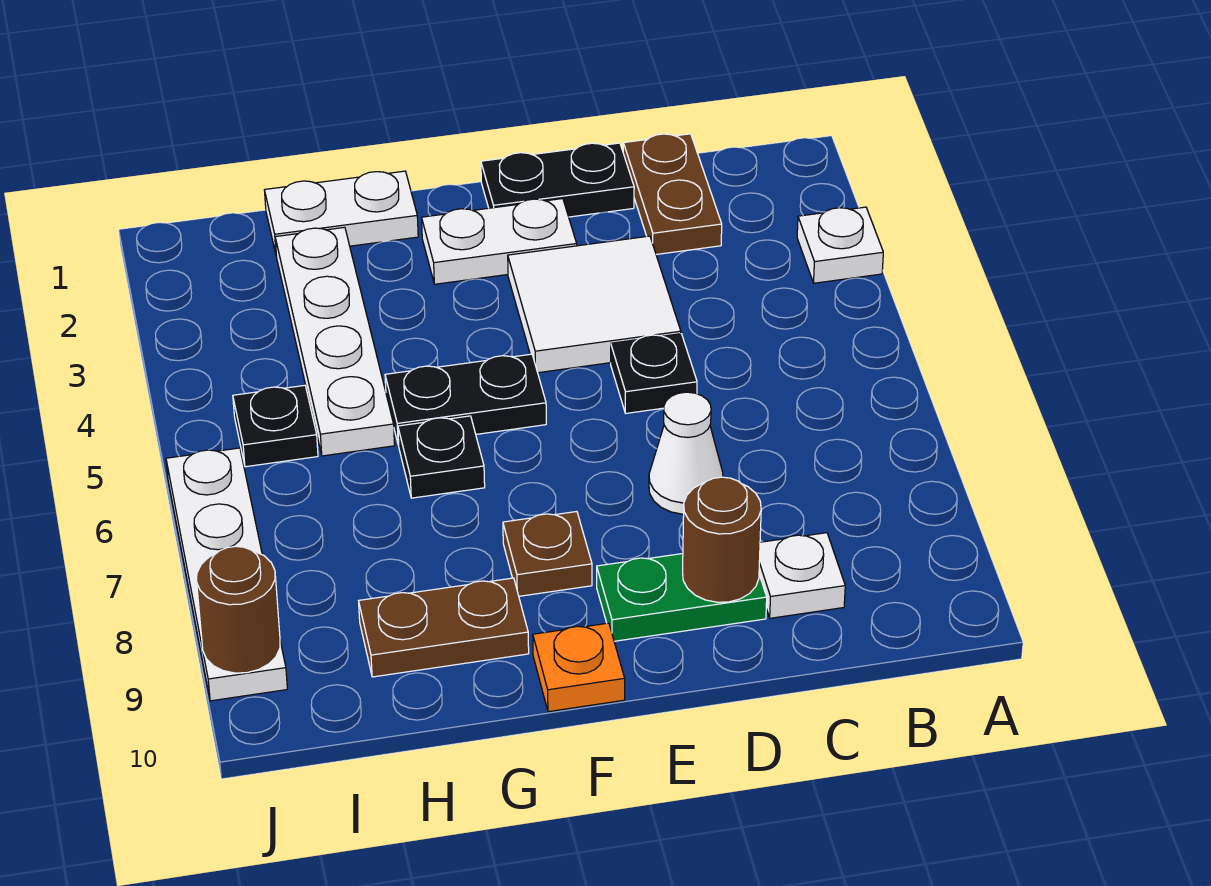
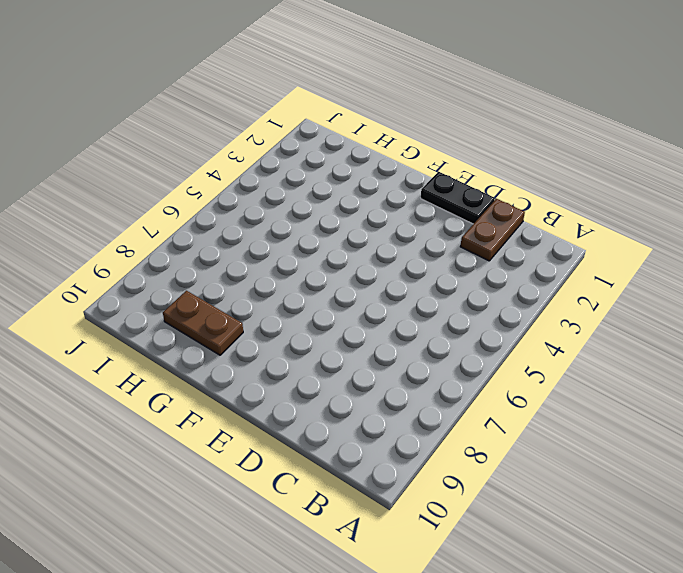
none -> white 1x1 plate [797,207,883,283]
none -> white 1x1 plate [759,533,845,618]
none -> white 2x2 tile [508,236,681,373]

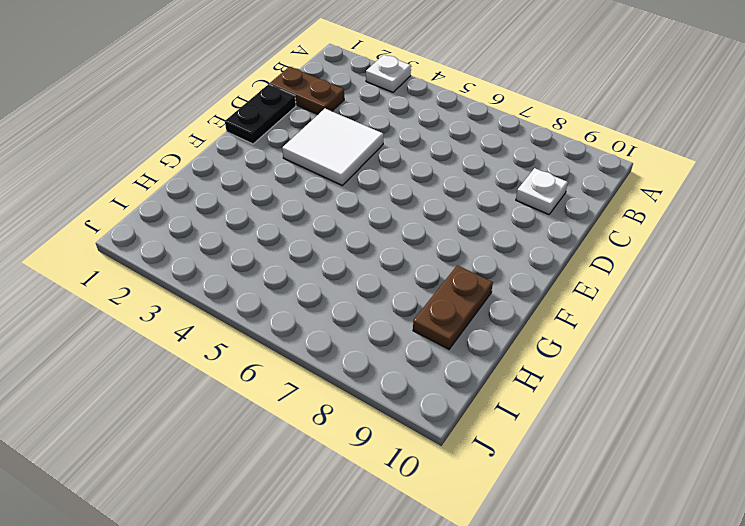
none -> black 1x1 plate [611,334,697,413]
none -> white 1x1 cone [649,392,723,514]
none -> green 1x2 plate [597,554,767,641]

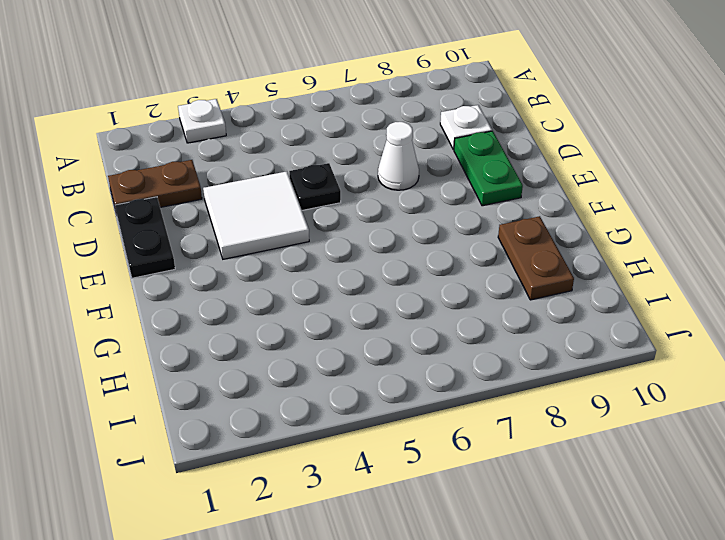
none -> white 1x2 plate [422,199,577,284]
none -> black 1x2 plate [385,354,546,445]
none -> brown 1x1 plate [503,512,592,596]

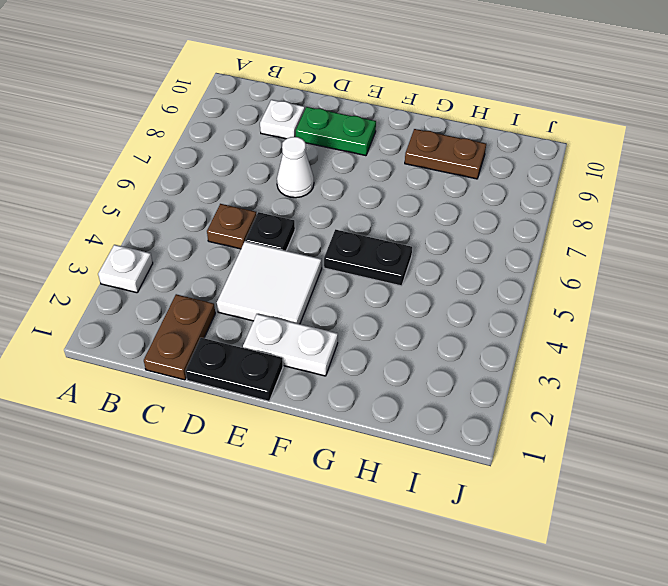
brown 1x1 plate [207,204,257,249] -> brown 1x1 plate moved to [503,512,592,596]
none -> orange 1x1 plate [533,623,625,712]
none -> white 1x2 plate [264,171,418,253]
none -> black 1x1 plate [398,416,485,498]

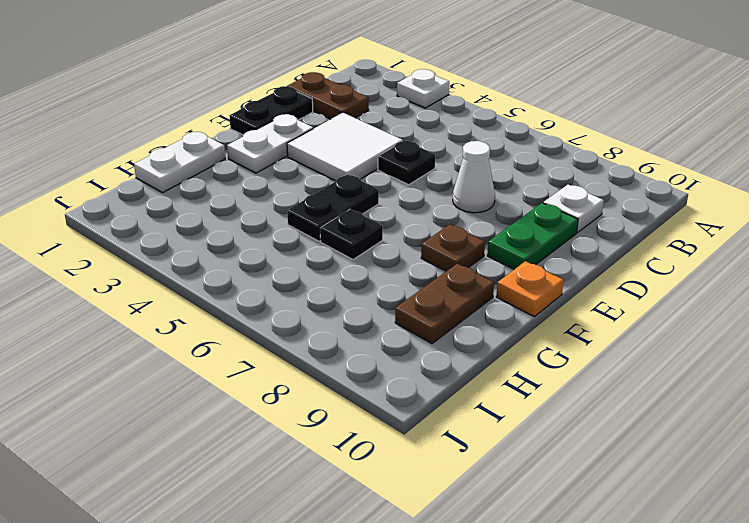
none -> white 1x4 plate [275,227,395,456]
none -> black 1x1 plate [233,385,318,467]
none -> white 1x4 plate [166,448,287,701]

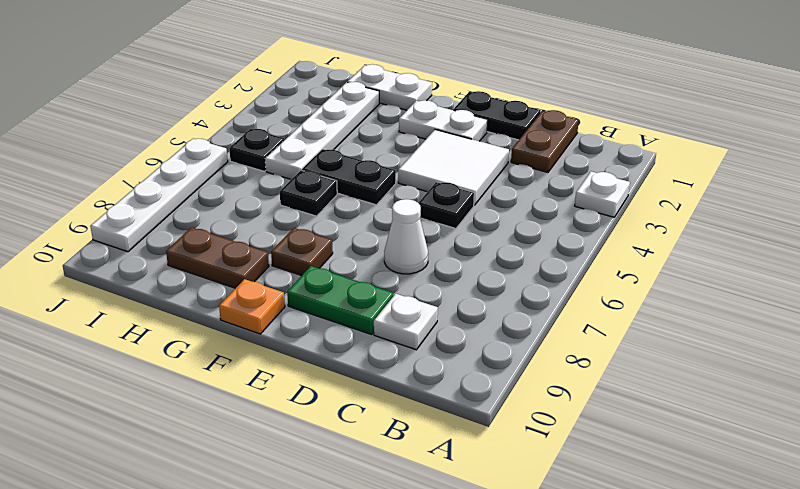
none -> brown 1x1 round brick [683,477,761,602]
none -> brown 1x1 round brick [197,546,280,673]

